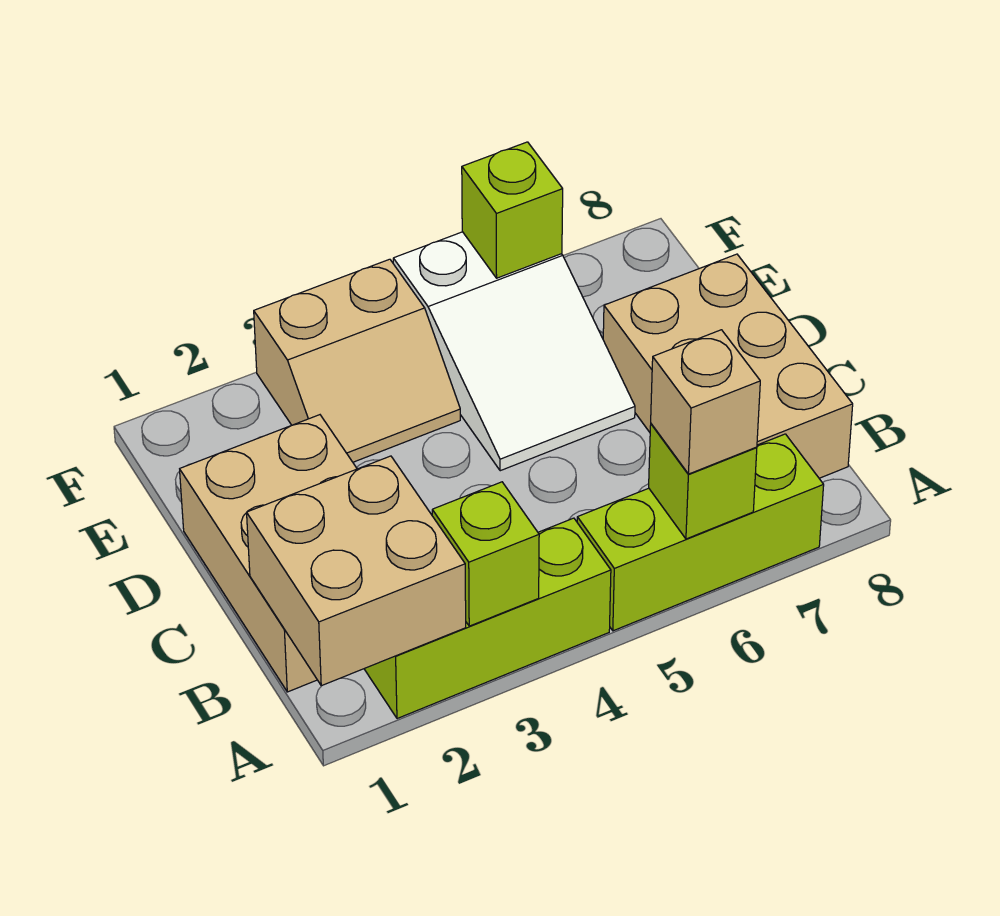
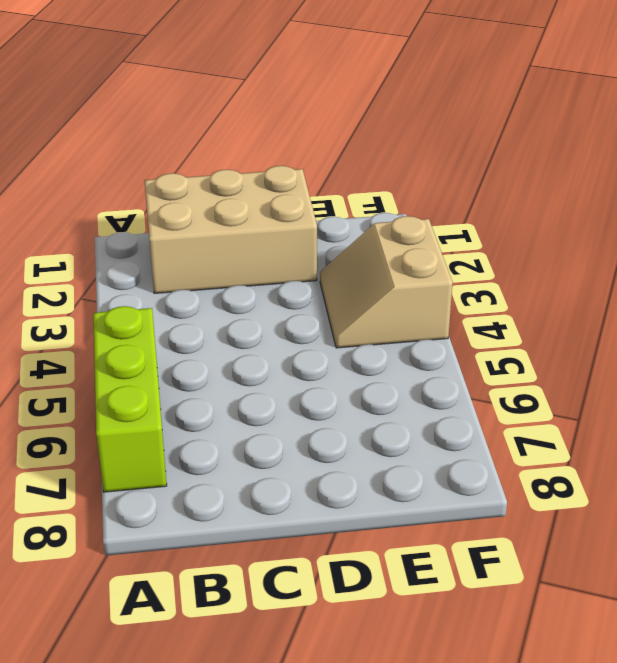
none -> lime 1x3 brick [364,518,611,719]
none -> tan 2x3 brick [603,254,853,478]

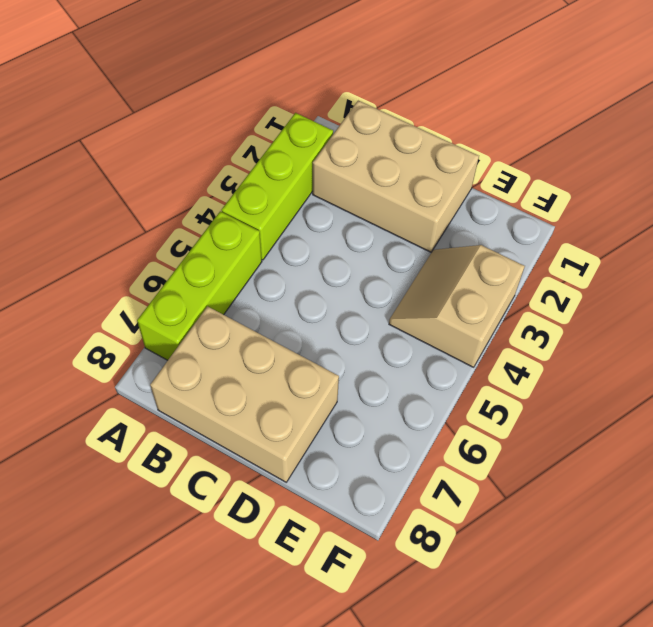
none -> white 2x3 slope [393,232,635,471]
none -> tan 2x2 brick [247,456,466,686]

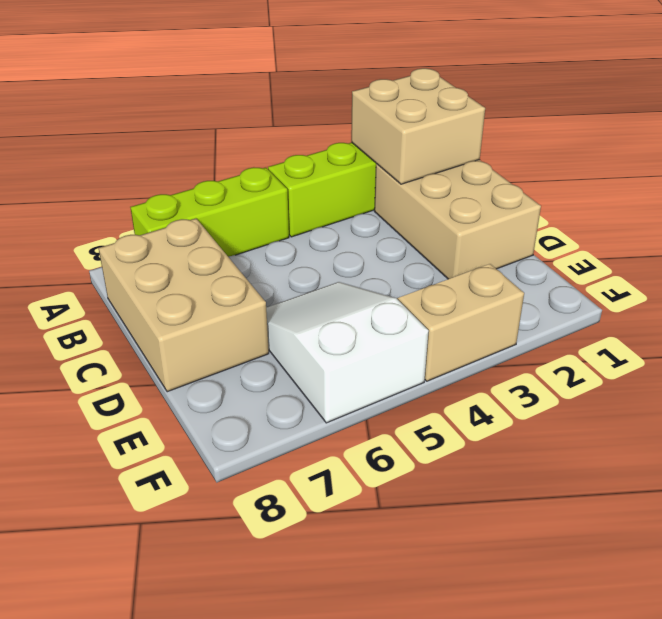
none -> lime 1x1 brick [432,482,539,626]
none -> lime 1x1 brick [649,424,757,539]

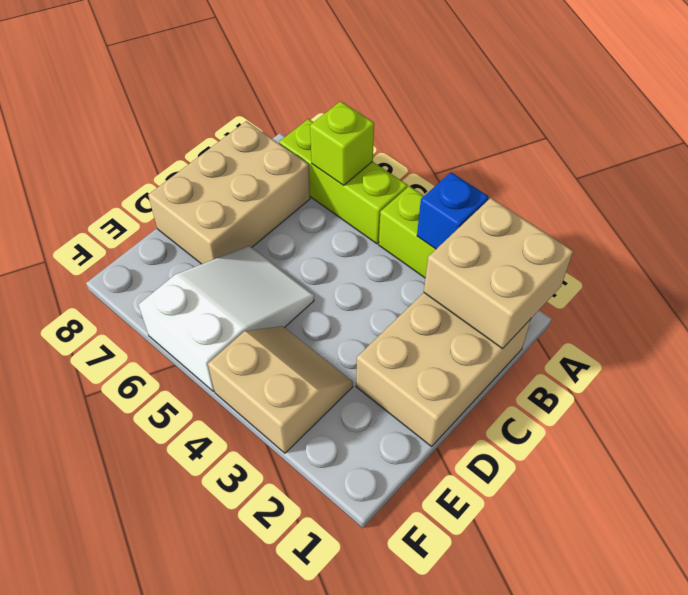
blue 1x1 brick [417,172,489,249] -> lime 1x1 brick [432,482,539,626]
none -> lime 1x1 brick [462,142,563,278]
none -> tan 1x1 brick [651,330,760,474]

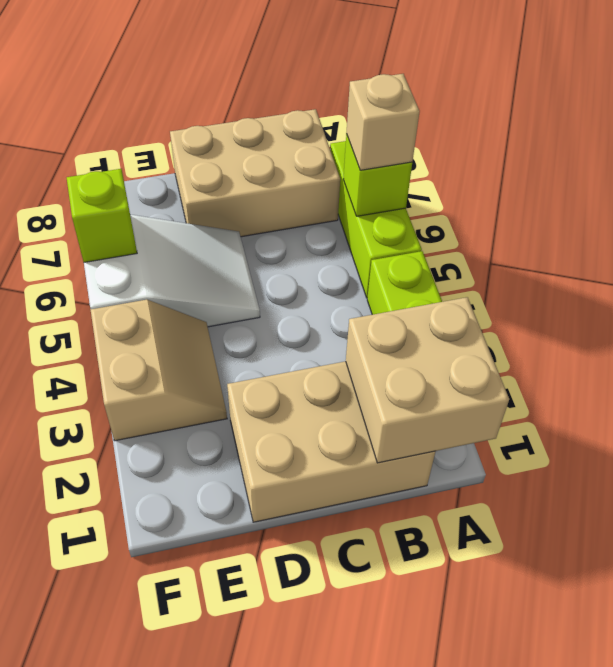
none -> lime 1x1 brick [432,482,539,626]

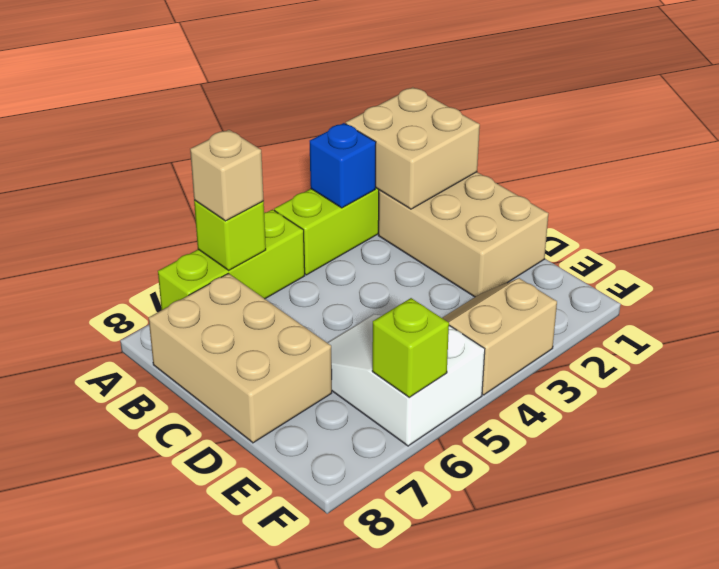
blue 1x1 brick [310,123,376,208] -> lime 1x1 brick [432,482,539,626]

